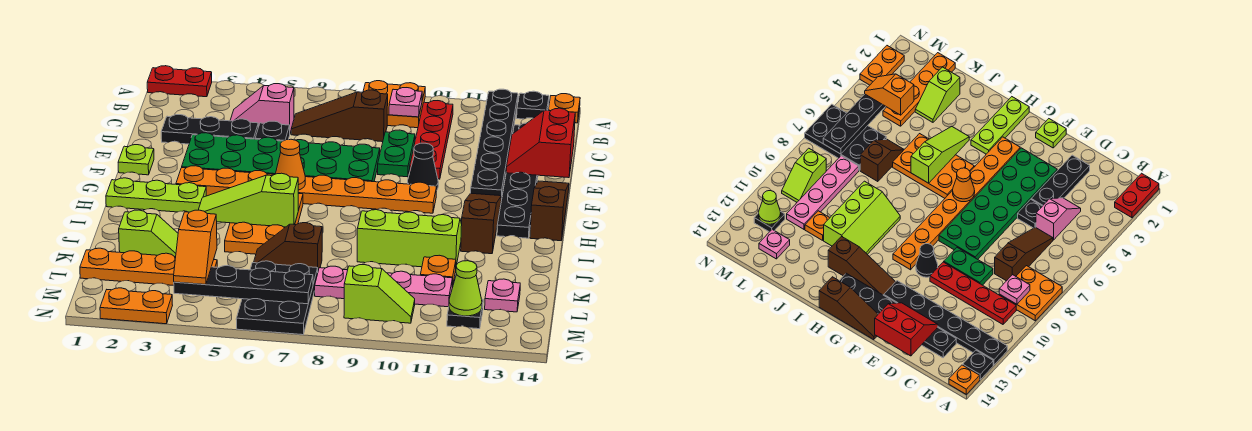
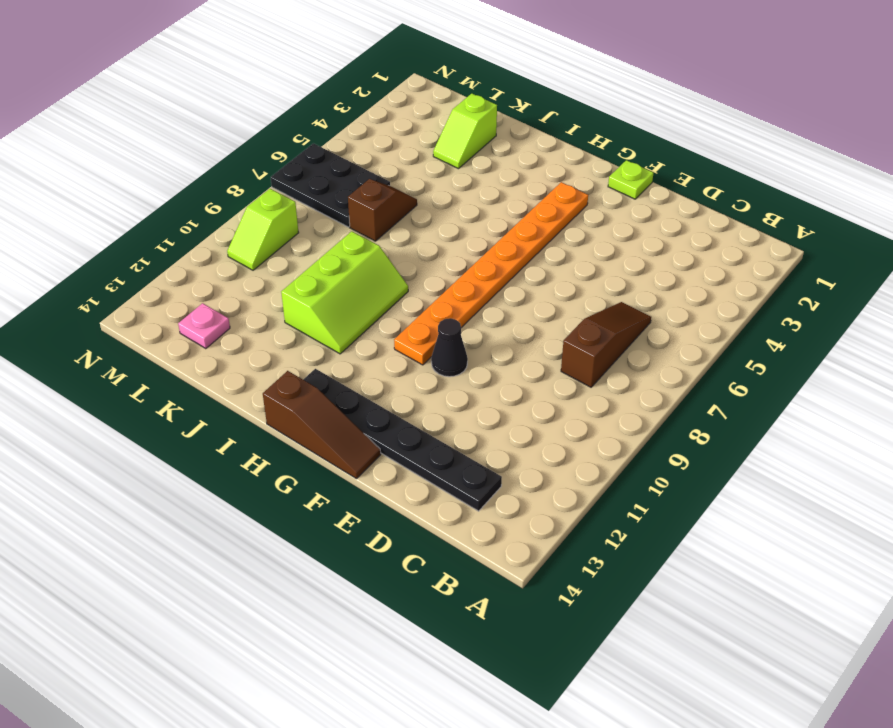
none -> red 1x2 plate [147,66,212,97]
none -> orange 2x2 plate [363,81,425,128]
none -> black 1x6 plate [471,89,518,200]
none -> black 1x1 plate [517,91,549,119]

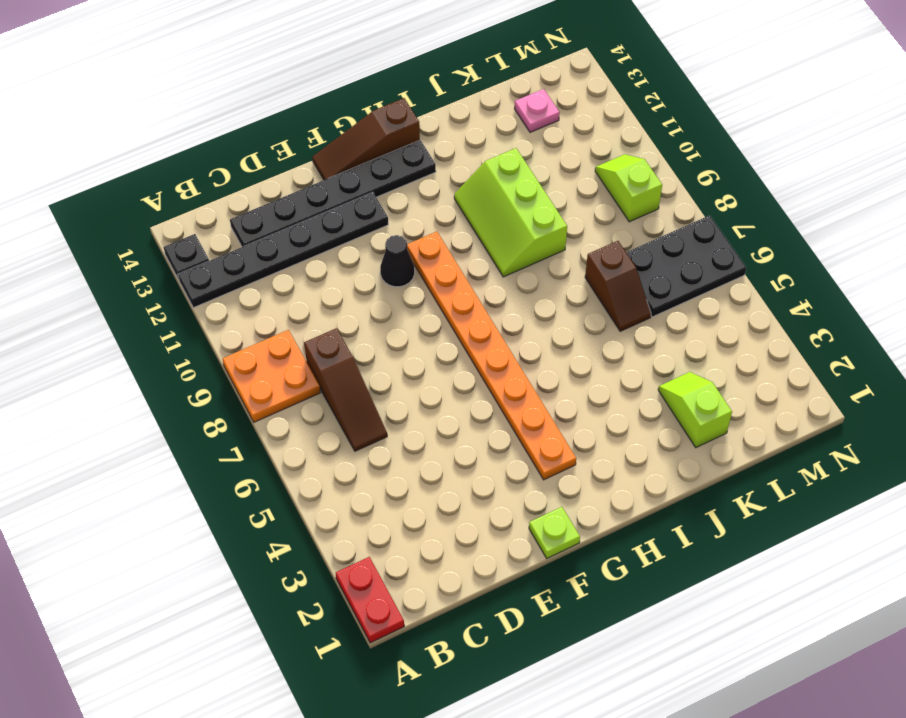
none -> orange 1x1 plate [549,94,580,123]
none -> red 1x4 plate [410,101,453,179]
none -> pink 1x2 slope [230,84,294,132]
none -> black 1x3 plate [161,115,258,144]

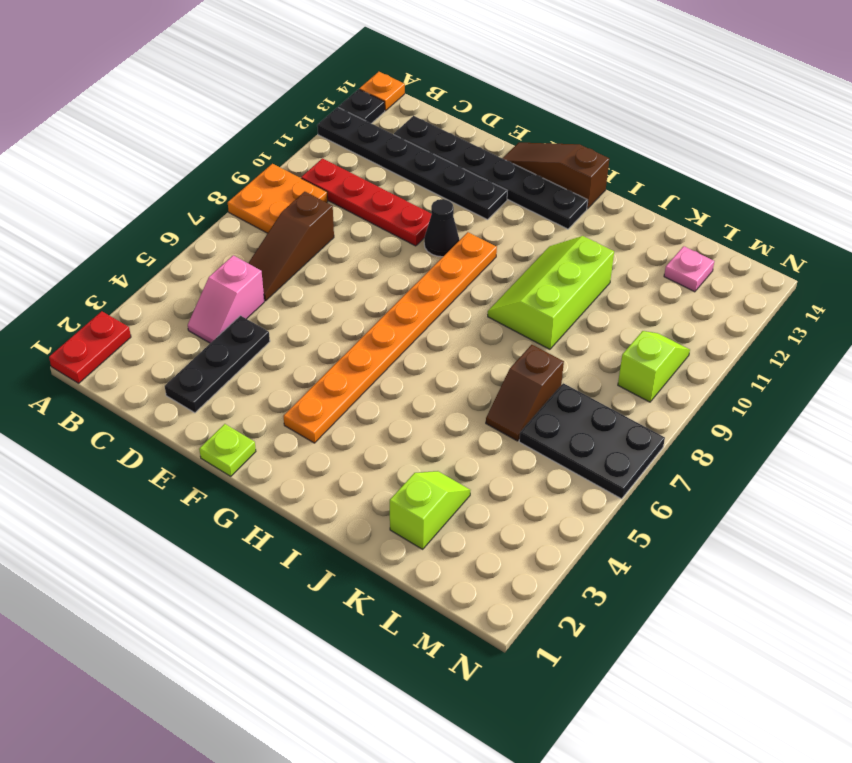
none -> black 1x1 plate [255,121,290,141]
none -> green 1x2 plate [378,130,415,177]
none -> green 2x6 plate [182,133,380,182]
none -> brown 1x3 slope [461,193,501,254]

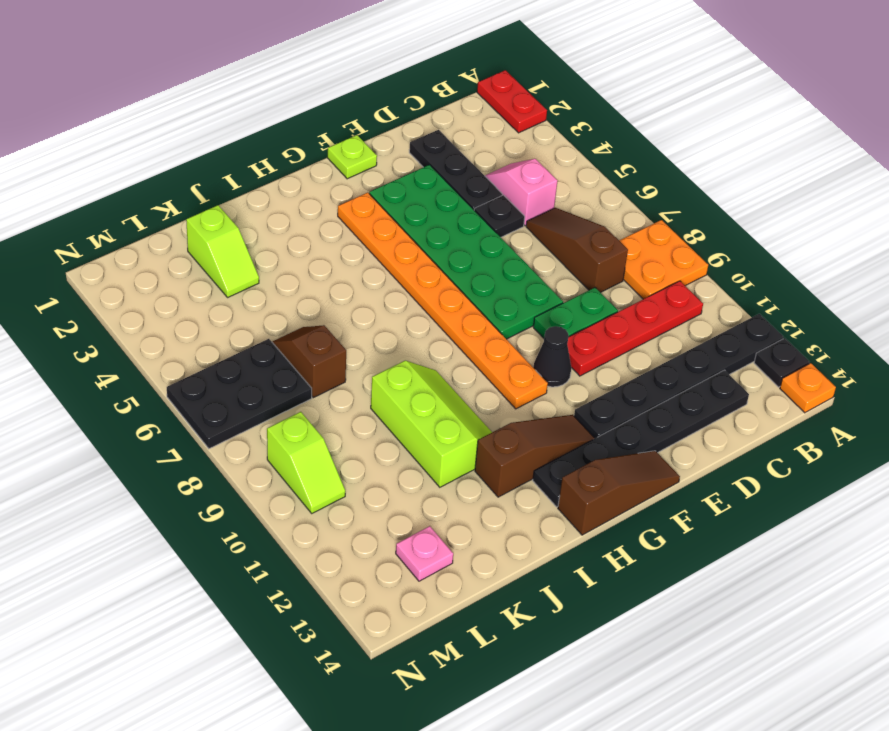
none -> lime 1x3 plate [106,178,206,212]
none -> orange 2x3 plate [225,194,303,254]
none -> orange 1x1 plate [421,255,456,287]
none -> orange 1x4 plate [80,248,217,285]

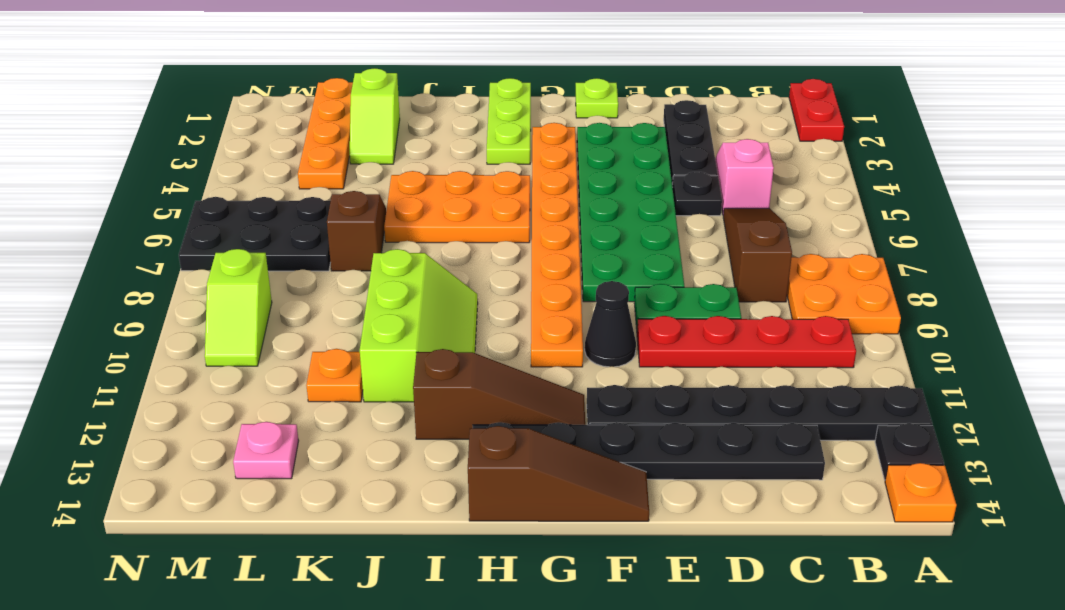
none -> pink 1x4 plate [315,266,452,307]
none -> black 1x1 plate [447,299,483,329]
none -> orange 1x2 plate [100,288,173,324]
none -> pink 1x1 plate [389,88,422,117]

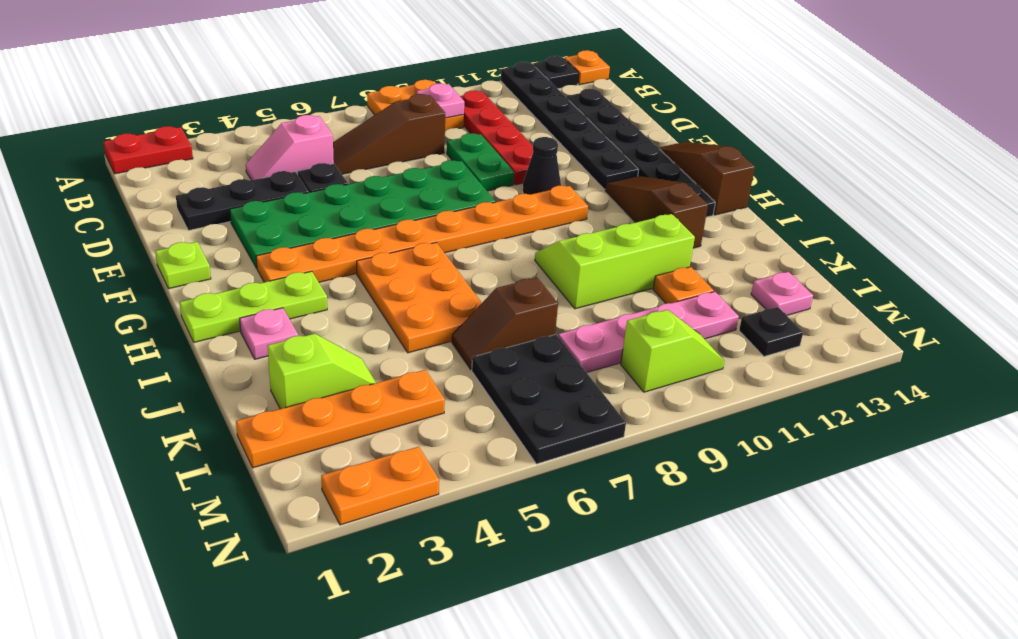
pink 1x1 plate [240,308,298,359] -> none
none -> red 2x2 slope [506,108,575,178]
none -> orange 1x1 cone [276,139,305,190]
none -> lime 1x3 slope [199,173,298,227]
none -> black 1x4 plate [174,266,313,304]

